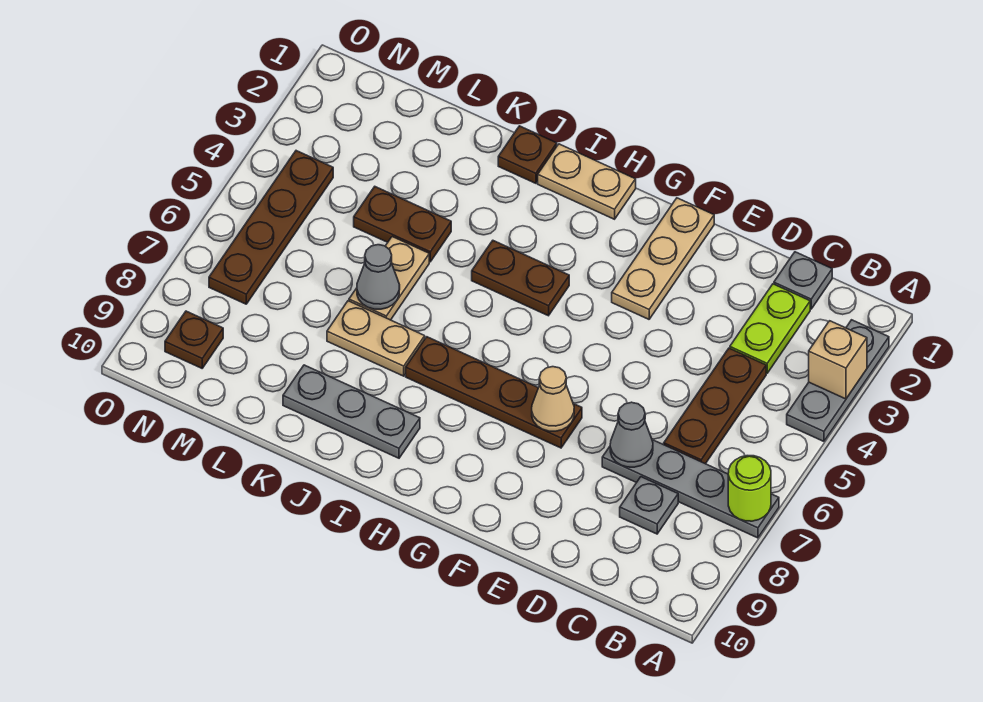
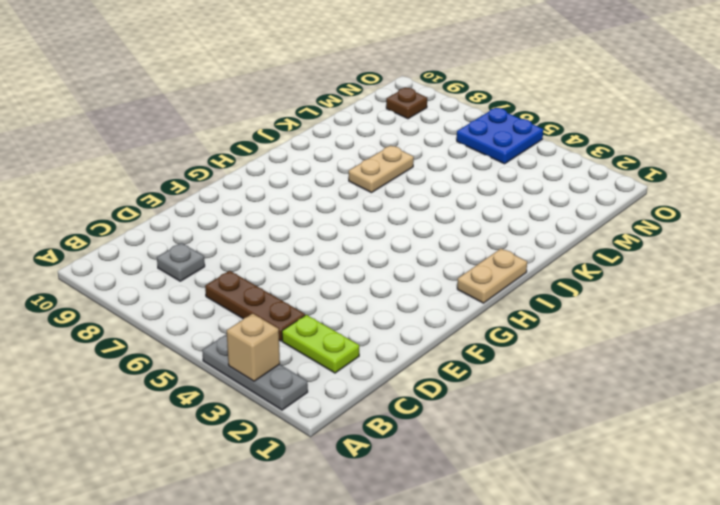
blue 2x2 plate [457,108,543,164] -> brown 1x4 plate [209,151,333,304]
none -> grey 1x4 plate [602,440,779,538]
none -> grey 1x1 plate [774,252,832,309]
none -> tan 1x3 plate [612,198,714,319]

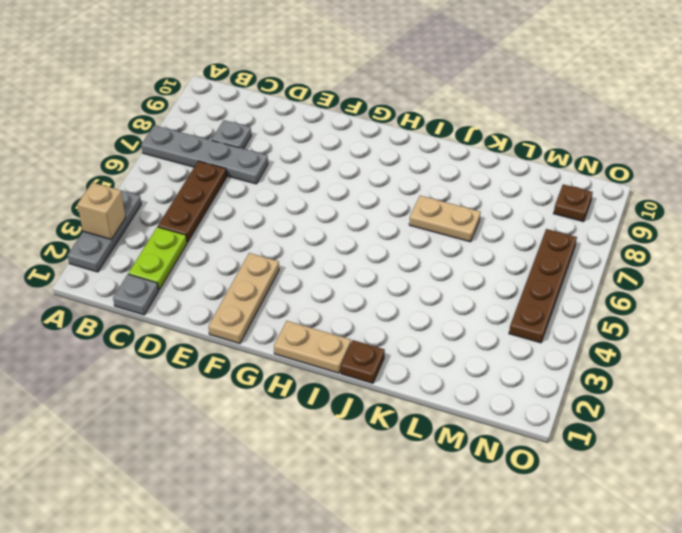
none -> brown 1x4 plate [406,337,582,448]
none -> brown 1x2 plate [472,241,569,316]
none -> grey 1x3 plate [283,365,420,458]

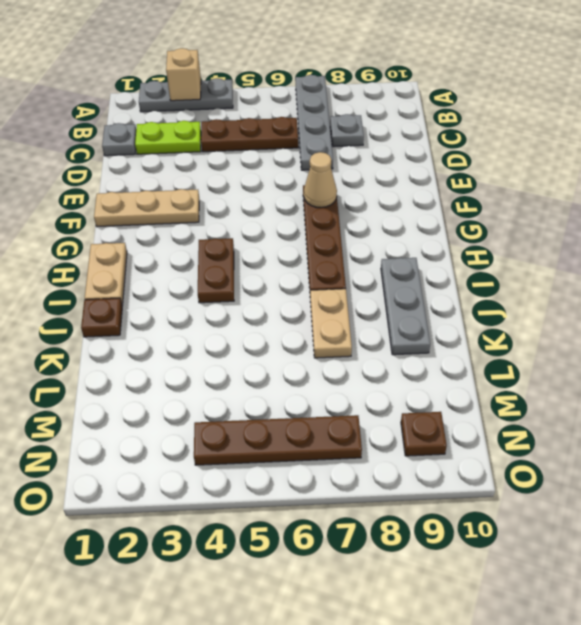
none -> brown 1x2 plate [354,187,451,262]
none -> tan 1x2 plate [349,237,429,320]
none -> lime 1x1 round brick [728,456,771,521]

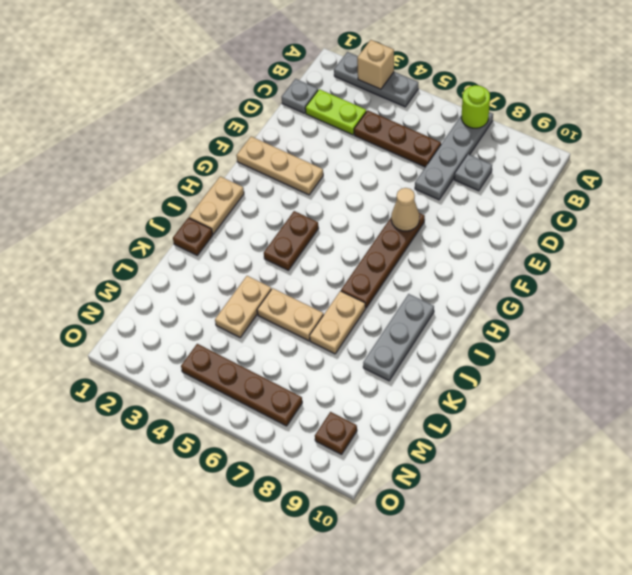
tan 1x2 plate [215,276,271,337] -> brown 1x2 plate [354,187,451,262]
none -> grey 1x1 cone [610,402,653,467]
none -> grey 1x1 cone [357,245,400,309]

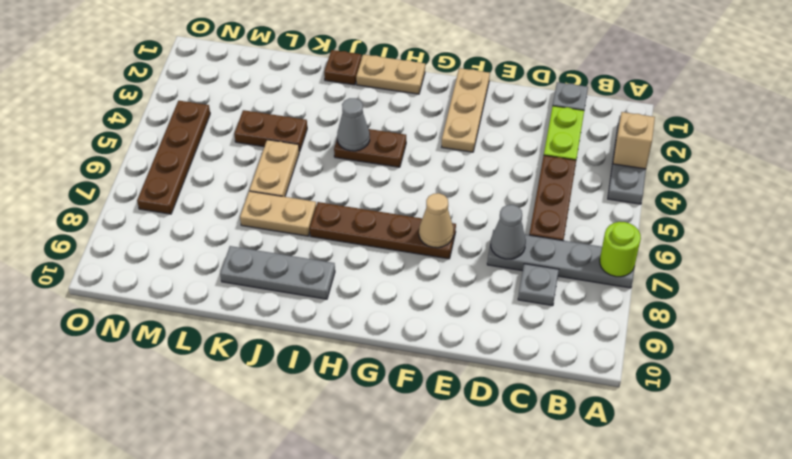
grey 1x1 cone [337,98,370,151] -> grey 1x1 cone moved to [357,245,400,309]
none -> brown 1x1 plate [165,311,223,368]

